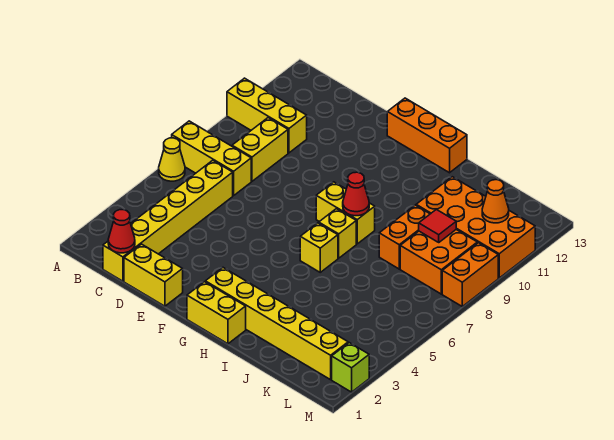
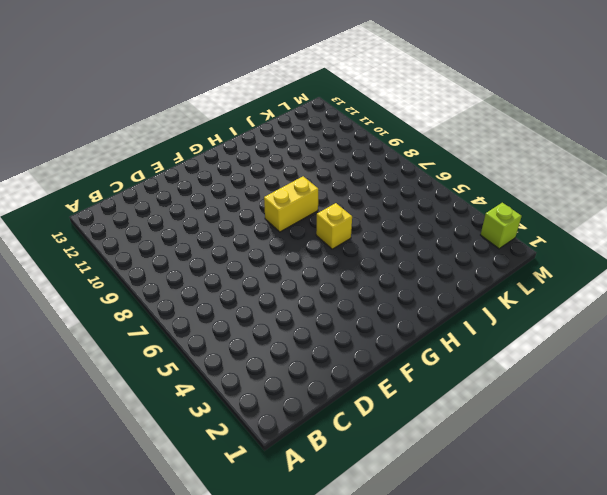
none -> yellow 1x1 cone [159,138,185,181]
none -> yellow 1x3 brick [172,121,251,196]
none -> yellow 1x3 brick [227,78,307,153]

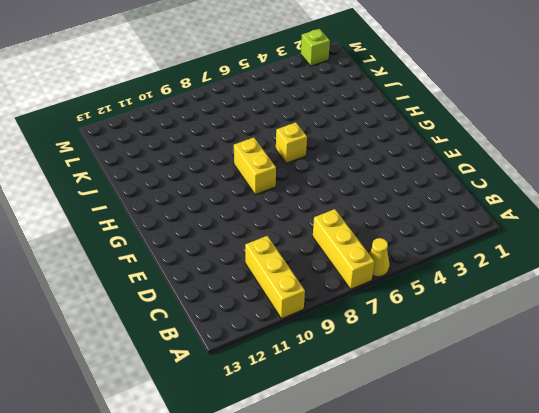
none -> yellow 1x6 brick [103,160,233,281]
none -> yellow 1x2 brick [232,118,288,181]
none -> yellow 1x2 brick [124,244,183,306]

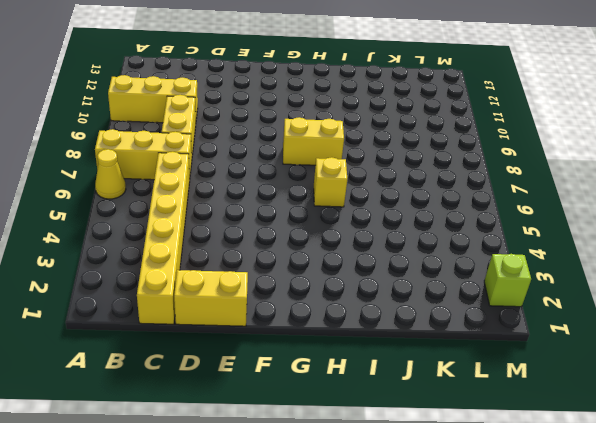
none -> orange 1x3 brick [387,98,467,173]
none -> yellow 1x2 brick [187,282,246,344]
none -> yellow 1x6 brick [205,268,348,380]

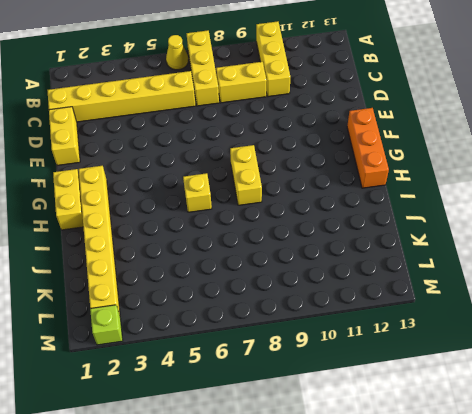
none -> yellow 1x1 brick [319,209,356,258]
none -> orange 1x2 brick [379,205,430,269]
none -> orange 2x4 brick [416,177,535,278]

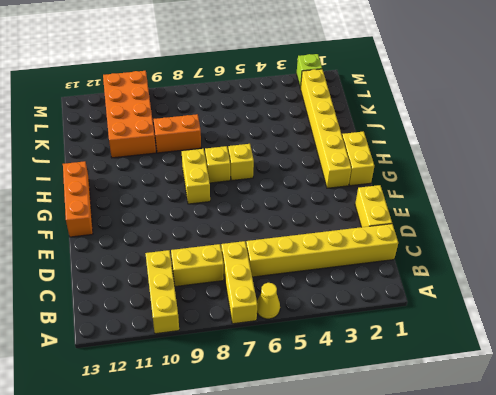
none -> orange 2x2 brick [400,230,477,294]
none -> orange 1x2 brick [442,243,498,306]
none -> red 1x1 cone [108,210,135,253]

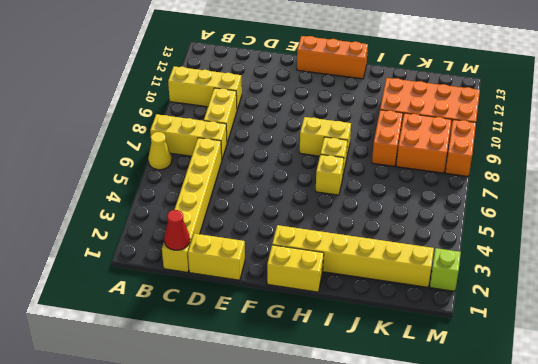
none -> red 1x1 cone [343,172,369,216]
none -> red 1x1 tile [419,209,456,242]
none -> orange 1x1 cone [482,180,509,223]

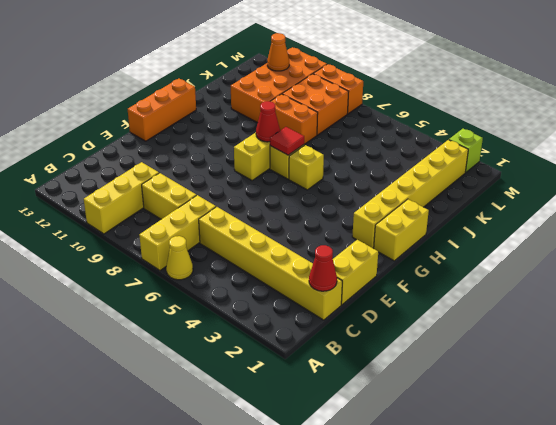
red 1x1 tile [270,127,304,155] -> red 1x1 tile moved to [419,209,456,242]

